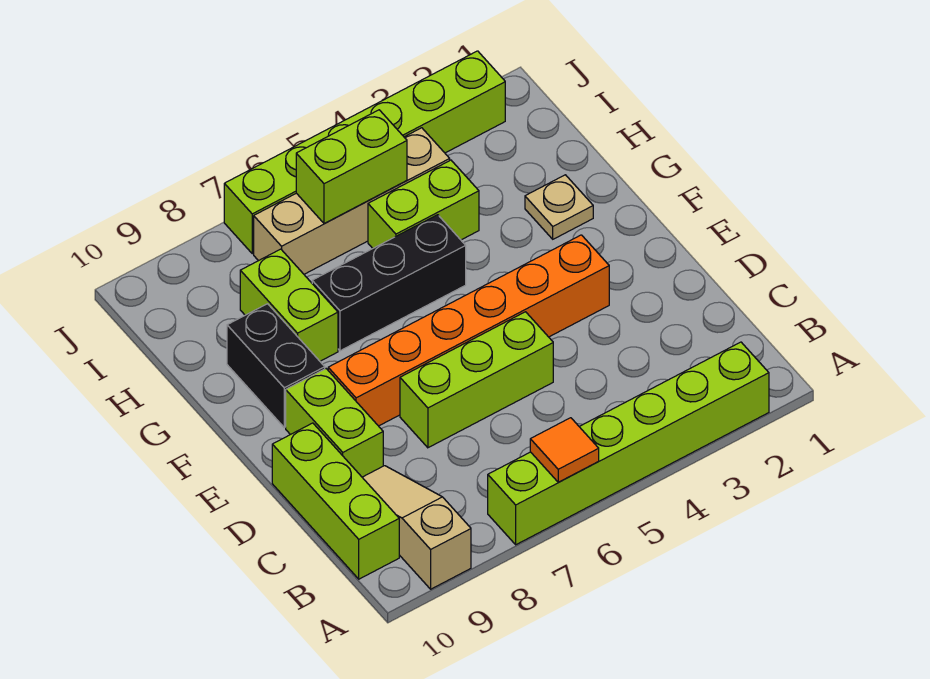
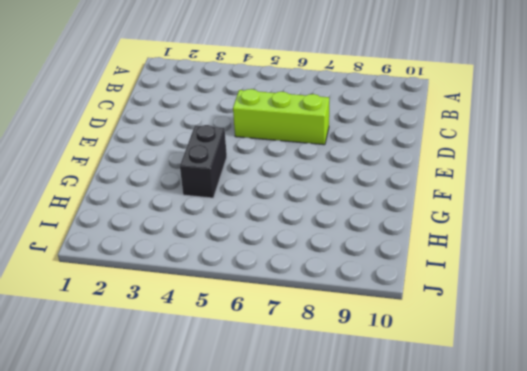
black 1x2 brick [180,125,227,198] -> black 1x2 brick moved to [227,304,325,427]
none -> lime 1x6 brick [488,342,769,545]
none -> tan 1x3 slope [362,466,471,589]
none -> lime 1x3 brick [272,423,399,579]

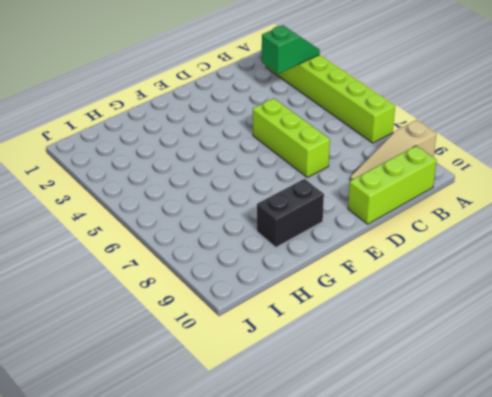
green 1x2 slope [262,25,320,74] -> none
none -> lime 1x2 brick [286,369,383,477]
none -> orange 1x6 brick [328,235,609,426]
none -> tan 1x1 plate [525,175,593,239]

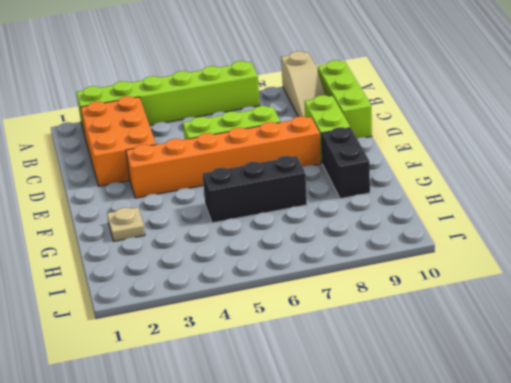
orange 2x3 brick [81,96,156,186] -> none
none -> lime 1x2 brick [240,249,338,361]
none -> lime 1x2 brick [368,160,479,248]
none -> tan 1x4 brick [254,128,450,274]

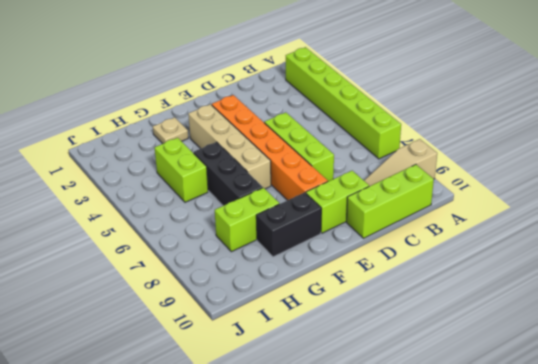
tan 1x4 brick [188,104,271,189] -> tan 1x4 brick moved to [254,128,450,274]
none -> lime 1x6 brick [224,51,505,254]
none -> orange 1x1 tile [530,418,599,482]
none -> lime 1x2 brick [296,110,407,224]

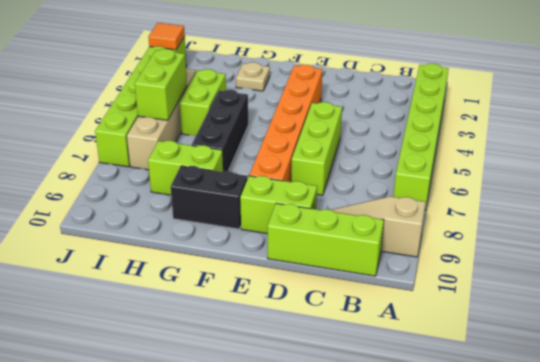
orange 1x1 tile [149,23,185,50] -> orange 1x1 tile moved to [530,418,599,482]

